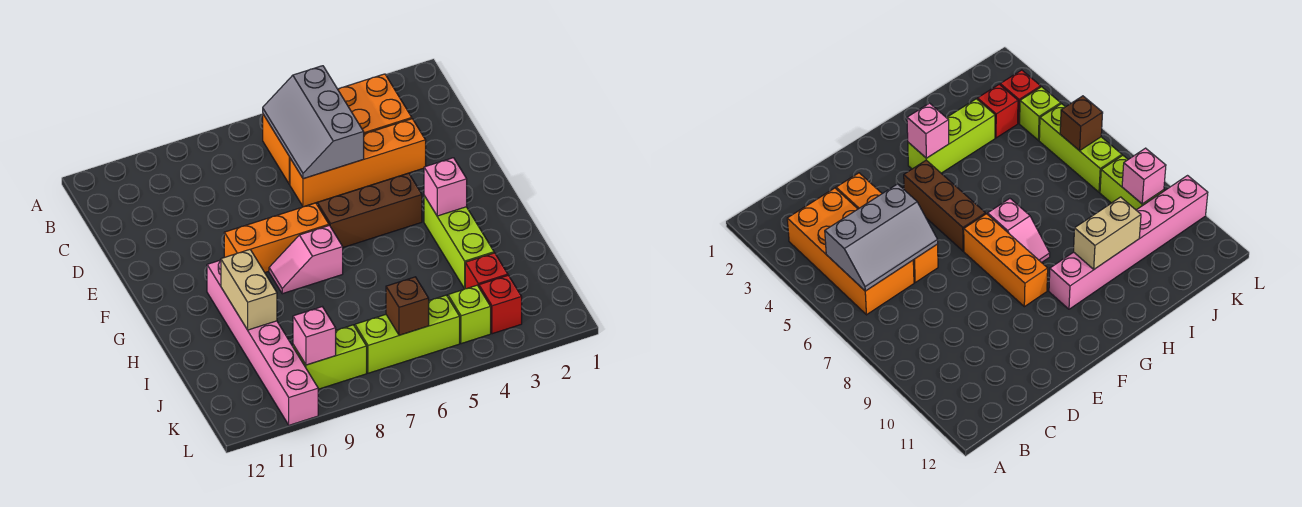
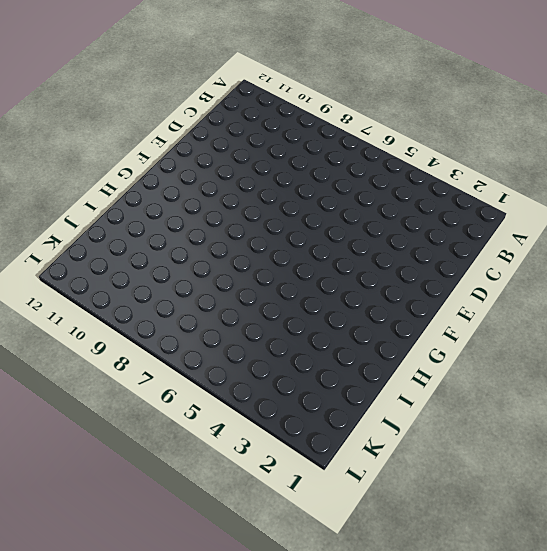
none -> orange 2x4 brick [263,74,412,184]
none -> orange 1x4 brick [290,119,426,207]
none -> brown 1x3 brick [317,173,422,247]

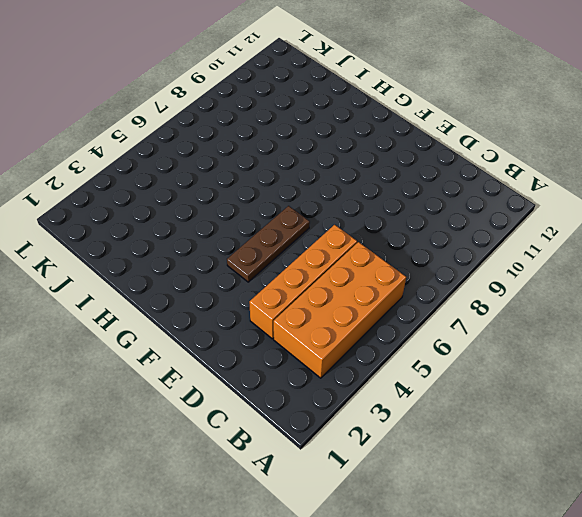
brown 1x3 plate [227,206,310,282] -> brown 1x3 brick [317,173,422,247]
none -> orange 1x3 brick [224,203,329,272]
none -> lime 1x3 brick [424,196,494,289]
none -> pink 1x2 slope [269,225,343,294]

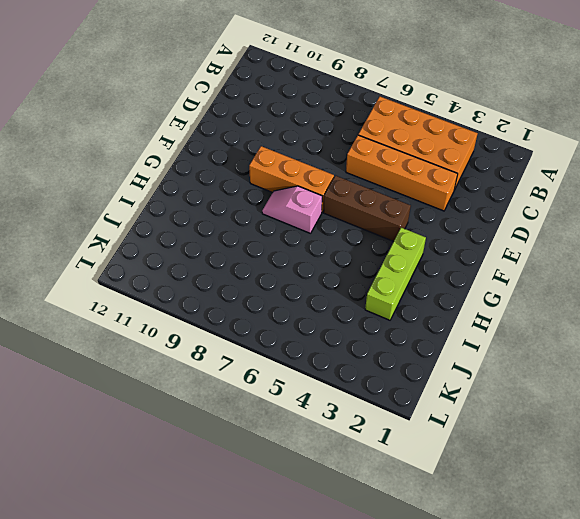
none -> pink 1x6 brick [207,260,318,425]
none -> red 1x1 brick [465,253,508,289]
none -> red 1x1 brick [479,275,522,334]

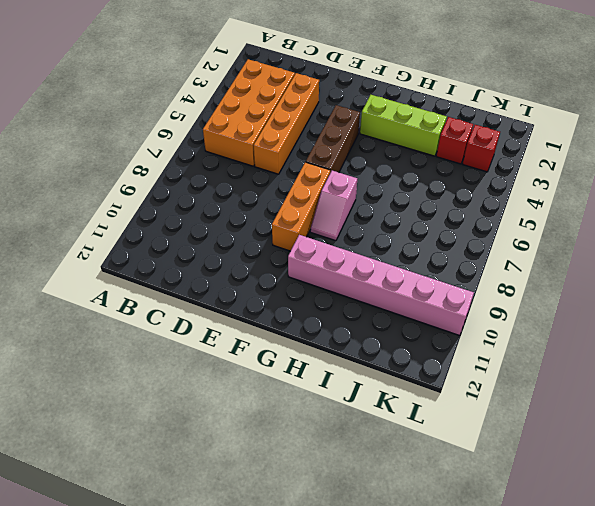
none -> lime 1x1 brick [448,285,491,344]
none -> lime 1x3 brick [355,295,460,373]
none -> lime 1x2 brick [293,325,367,389]

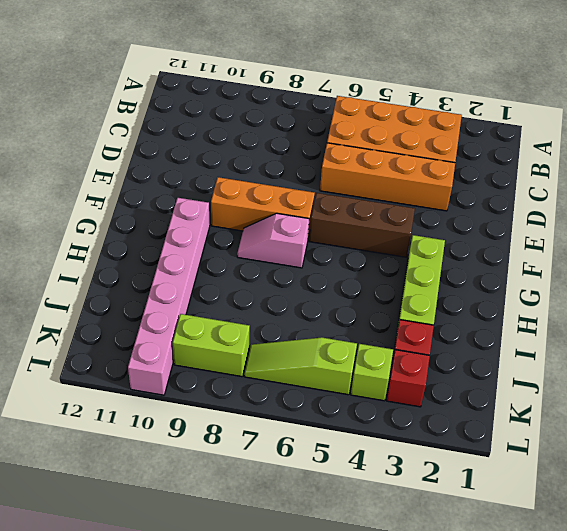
lime 1x3 slope [244,337,357,395] -> lime 1x3 brick [355,295,460,373]
none -> grey 2x3 slope [263,66,364,179]
none -> pink 1x1 brick [424,158,467,216]
none -> tan 1x2 brick [221,249,277,330]

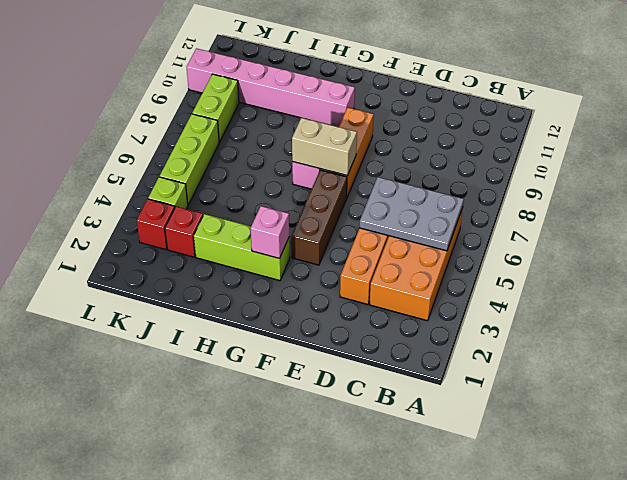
grey 2x3 plate [359,177,464,251] -> grey 2x3 slope [263,66,364,179]
tan 1x2 brick [292,118,357,176] -> tan 1x2 brick moved to [221,249,277,330]
none -> brown 1x1 brick [386,277,429,335]
none -> pink 1x1 brick [293,307,336,365]

